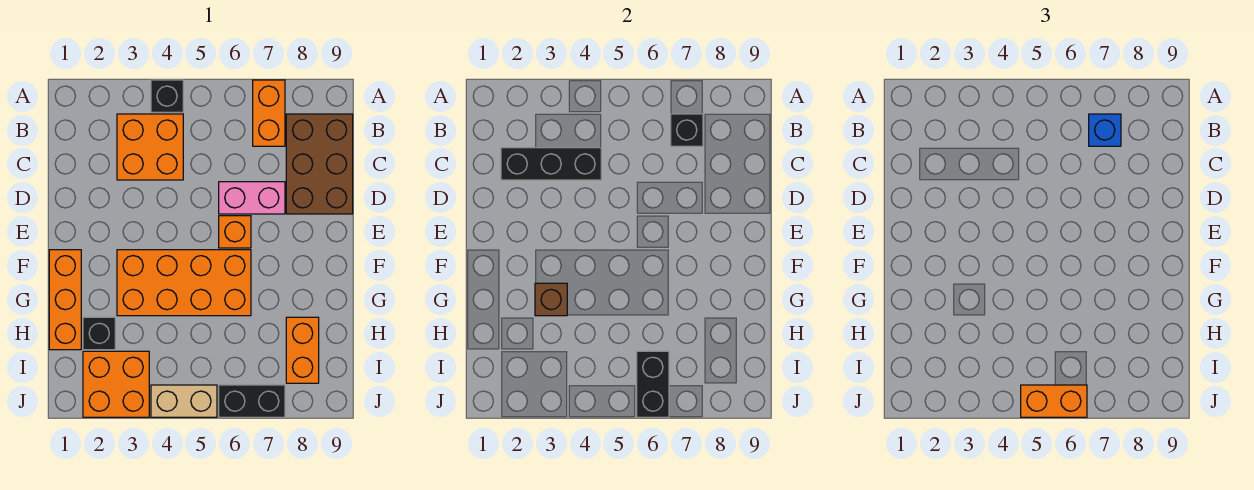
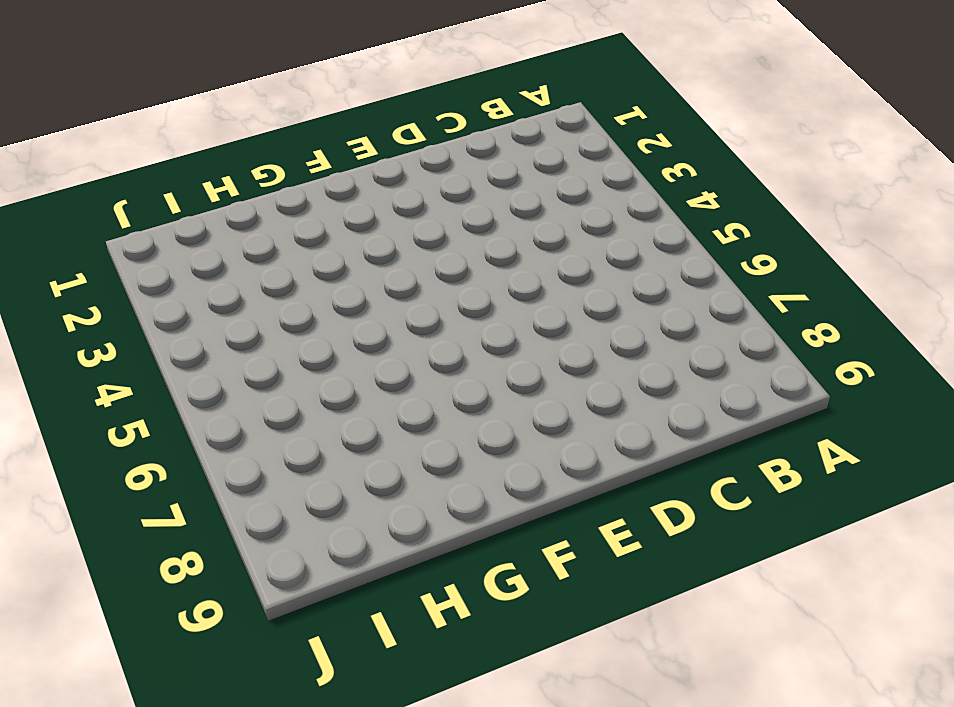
none -> black 1x1 brick [151,80,183,112]
none -> orange 1x2 brick [253,80,285,146]
none -> orange 2x2 brick [117,114,183,180]

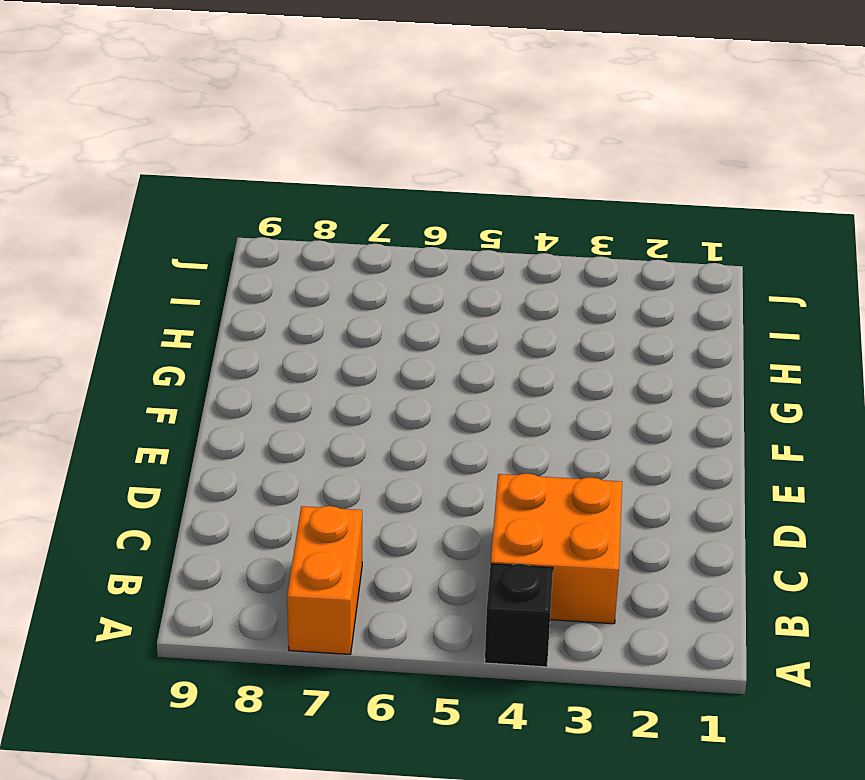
none -> brown 2x3 brick [286,114,353,214]
none -> pink 1x2 brick [219,182,285,214]
none -> orange 1x1 brick [219,216,251,248]

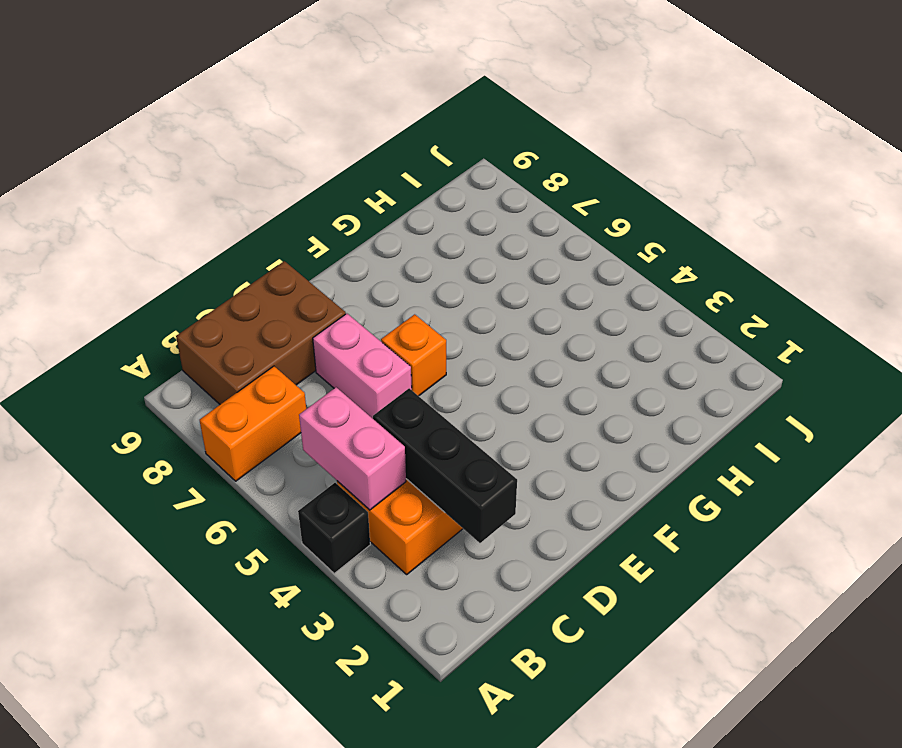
pink 1x2 brick [299,387,406,510] -> none
none -> orange 1x3 brick [49,250,81,350]
none -> orange 2x4 brick [117,250,251,316]
none -> black 1x1 brick [83,317,115,350]

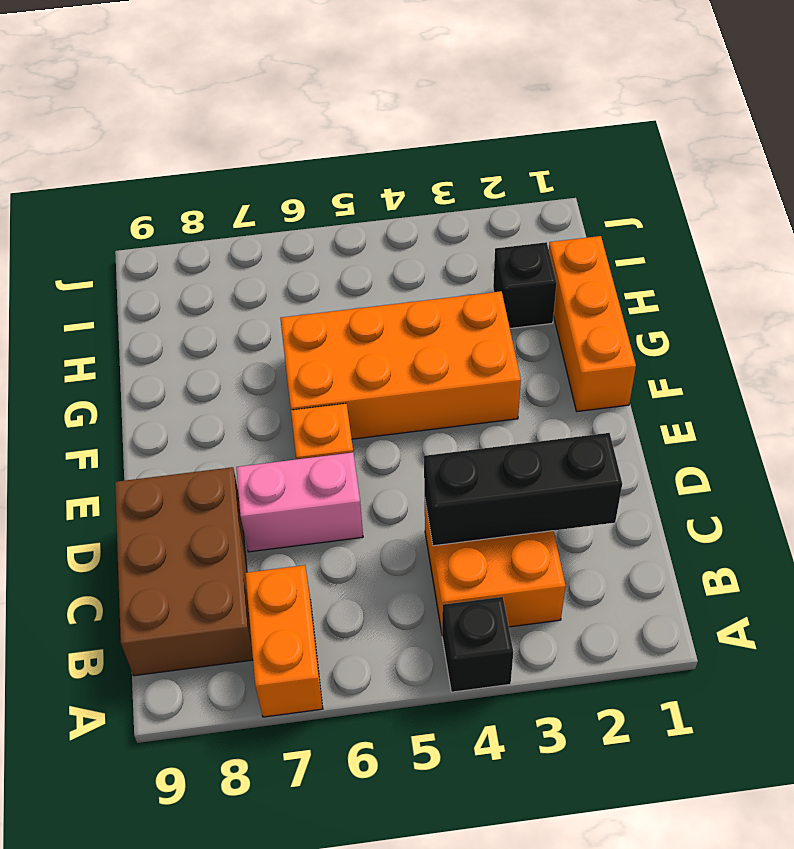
none -> orange 1x2 brick [286,317,319,383]
none -> orange 2x2 brick [83,351,149,417]
none -> tan 1x2 brick [151,385,217,417]

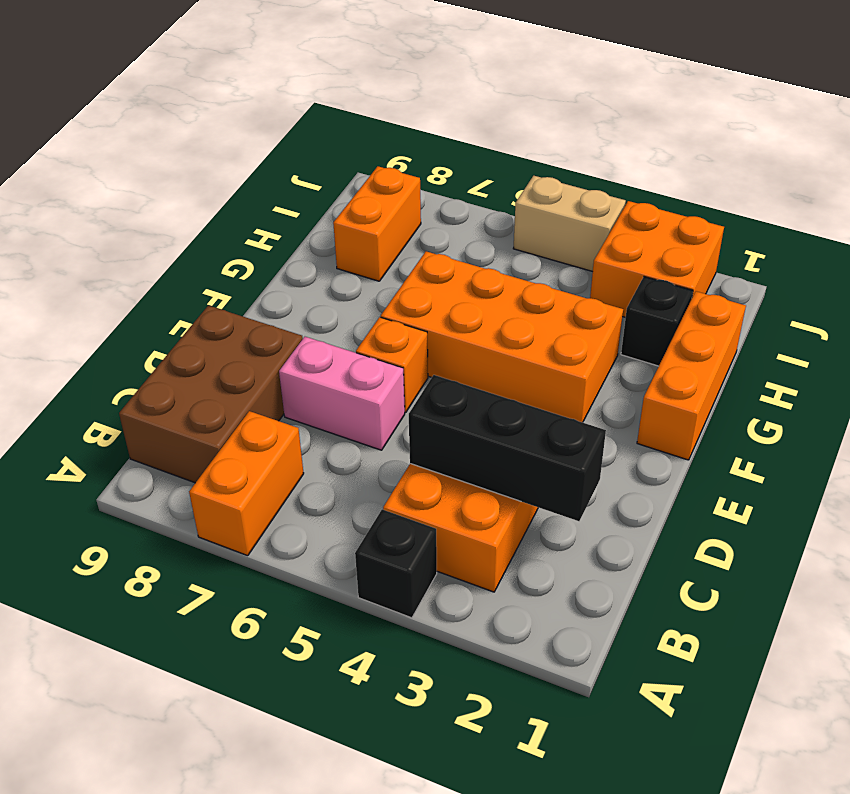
none -> black 1x2 brick [219,385,285,417]
none -> black 1x1 brick [671,114,703,146]
none -> brown 1x1 brick [535,283,567,316]

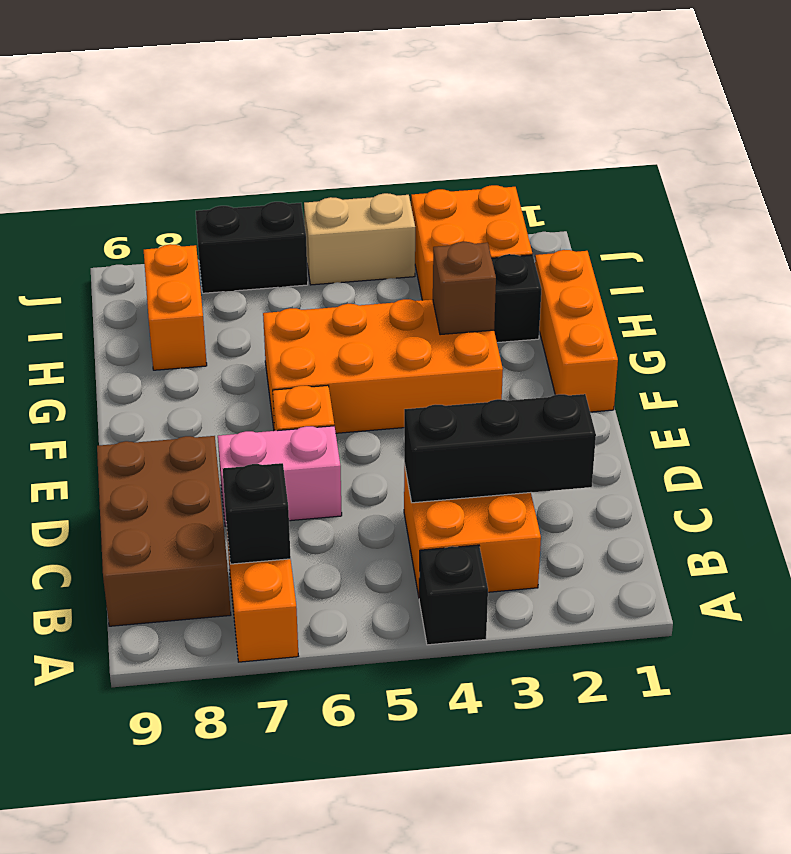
none -> black 1x2 brick [637,351,669,417]
none -> blue 1x1 brick [1089,114,1121,146]
none -> orange 1x2 brick [1021,385,1087,417]

